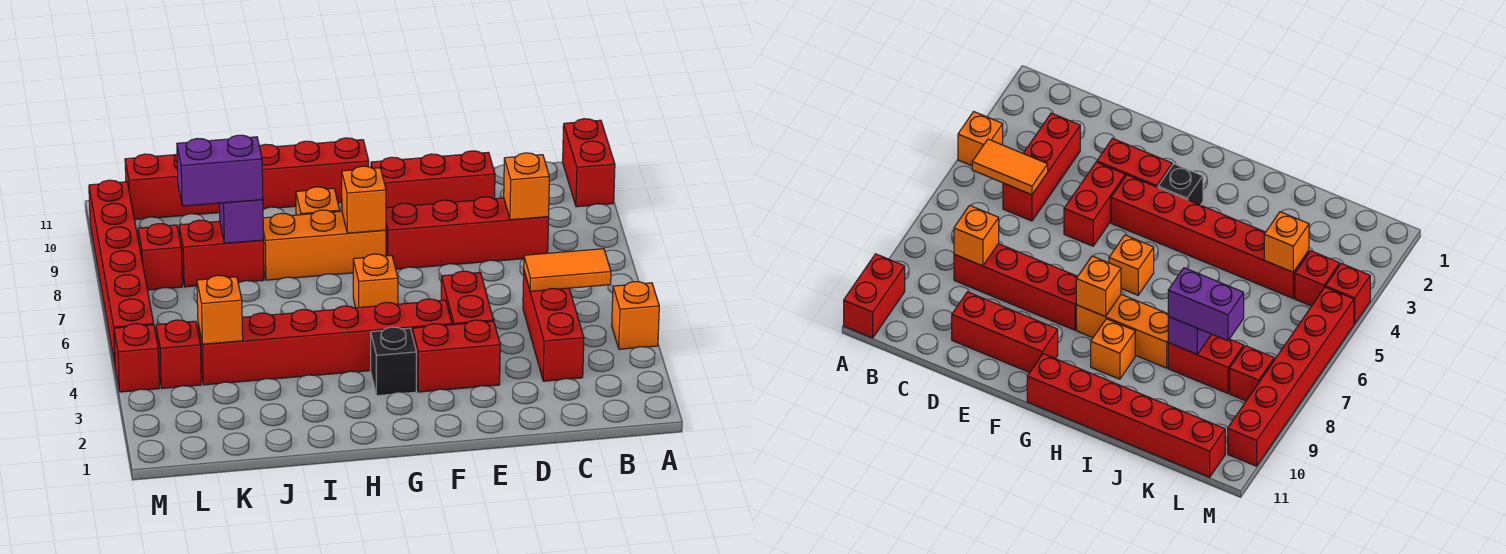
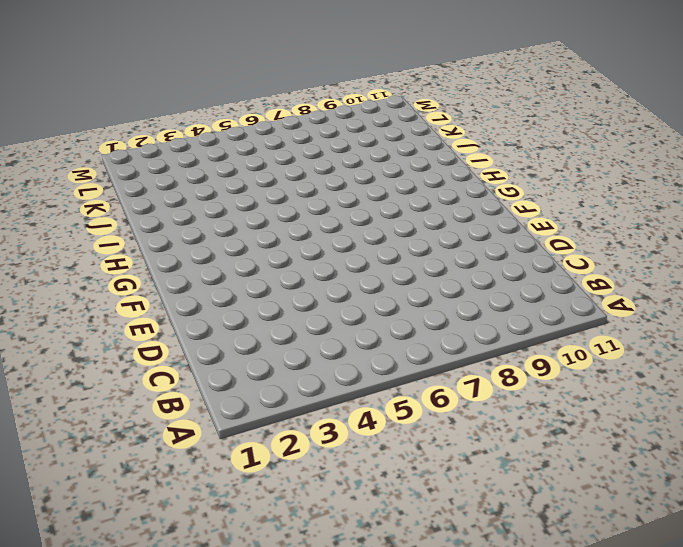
none -> orange 1x1 brick [612,282,659,349]
none -> red 1x2 brick [563,119,615,207]
none -> red 1x3 brick [523,271,584,381]

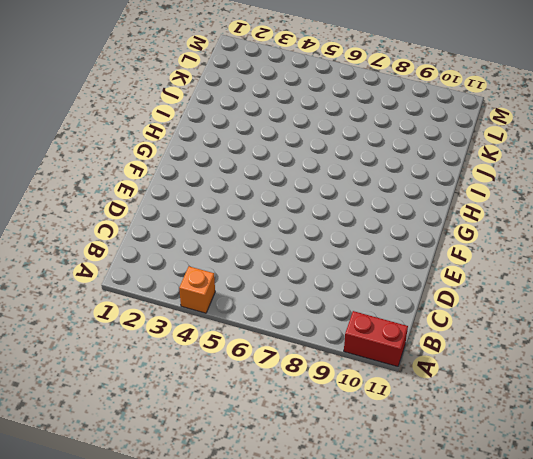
none -> red 1x3 brick [523,271,584,381]
none -> red 1x4 brick [386,197,549,269]
none -> red 1x3 brick [371,151,495,208]

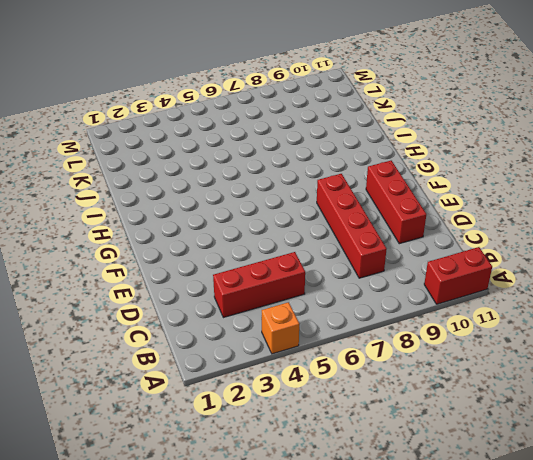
none -> red 1x2 brick [412,320,500,392]
none -> red 1x2 brick [441,271,494,325]
none -> red 1x6 brick [198,299,452,385]

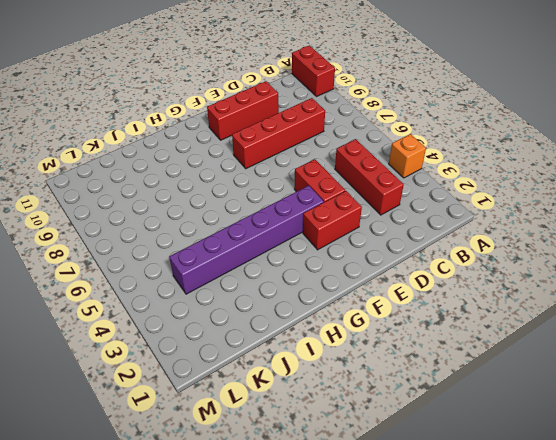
purple 1x6 brick [169,186,324,294] -> red 1x6 brick [198,299,452,385]
none -> black 1x1 brick [371,327,416,396]
none -> orange 1x1 brick [353,254,398,308]
none -> orange 1x3 brick [263,210,386,280]

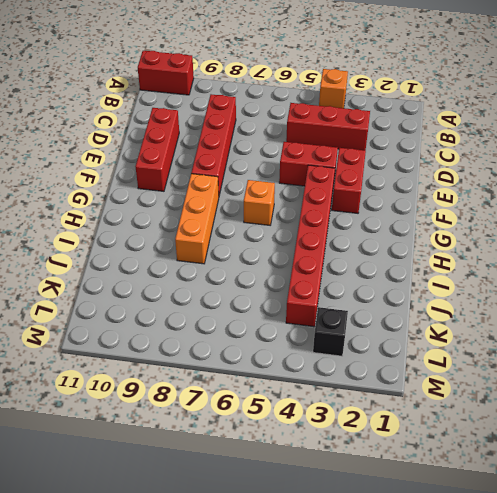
black 1x1 brick [313,307,348,356] -> black 1x1 brick moved to [371,327,416,396]
none -> red 1x6 brick [125,138,369,220]
none -> orange 1x1 brick [296,187,340,215]
none -> red 1x2 brick [179,220,264,287]

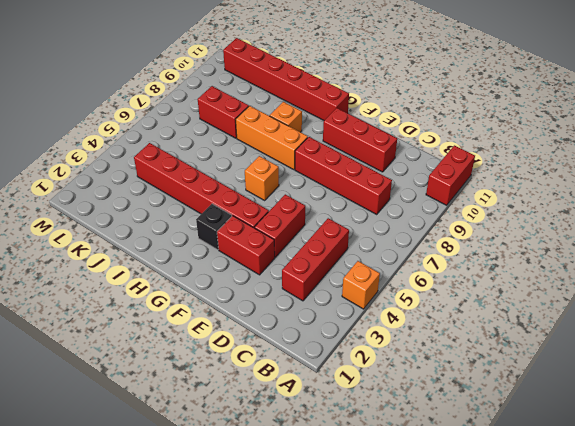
none -> red 1x1 brick [156,320,201,388]
none -> red 1x1 brick [138,224,182,290]
none -> red 1x1 brick [114,324,159,392]

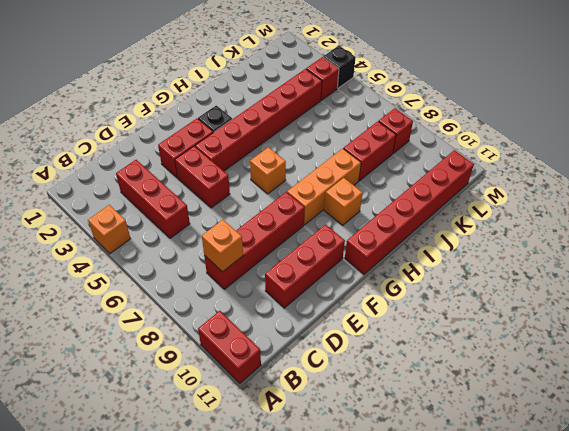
black 1x1 brick [323,46,356,88] -> red 1x1 brick [114,324,159,392]
none -> red 1x6 brick [89,180,154,363]
none -> orange 1x2 tile [524,249,611,291]
none -> orange 1x1 brick [342,166,386,233]

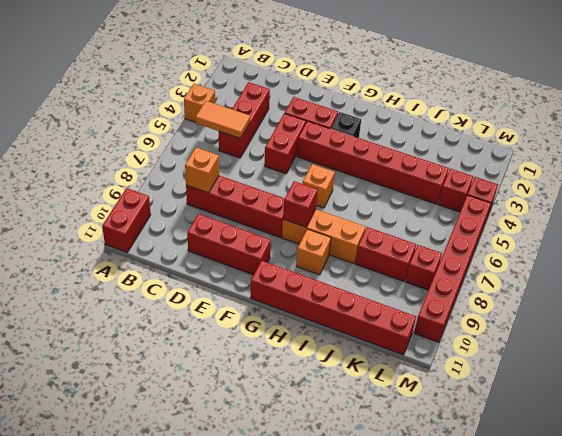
red 1x1 brick [283,181,318,227] -> orange 1x1 brick [342,166,386,233]
none -> purple 1x1 brick [219,200,263,243]
none -> orange 1x1 brick [197,275,243,344]
none -> purple 1x2 brick [177,135,263,206]

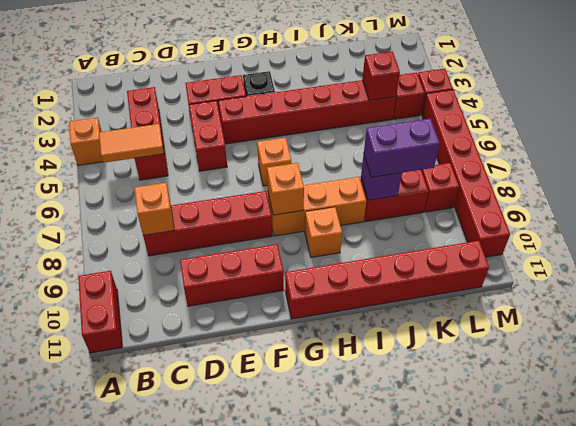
red 1x1 brick [362,52,400,100] -> orange 1x1 brick [197,275,243,344]

